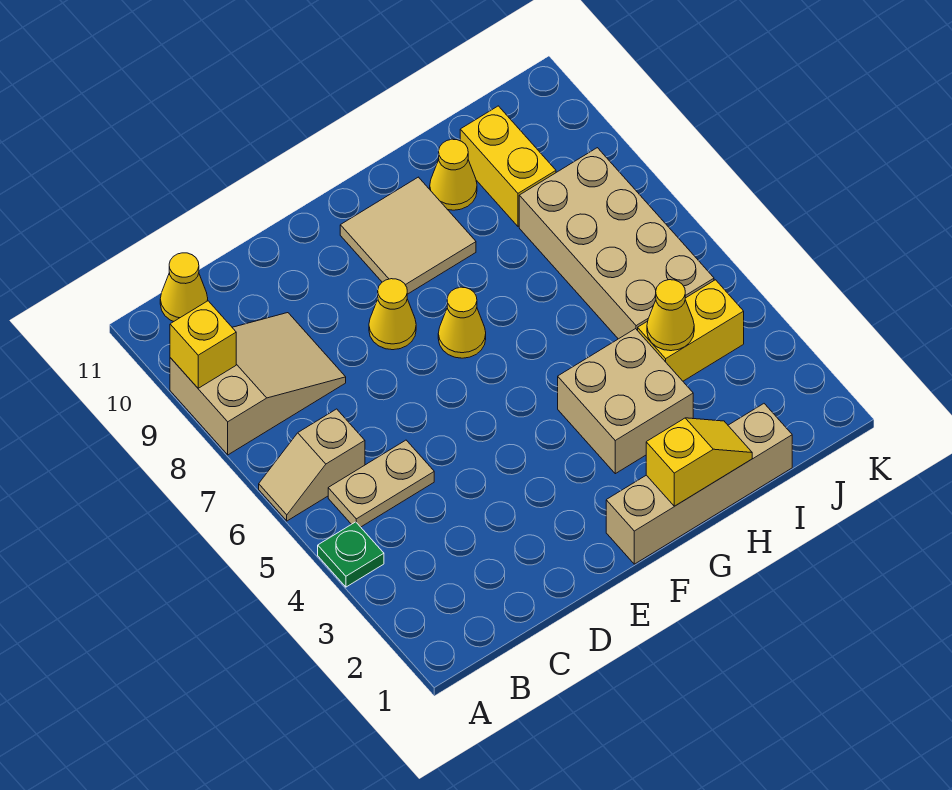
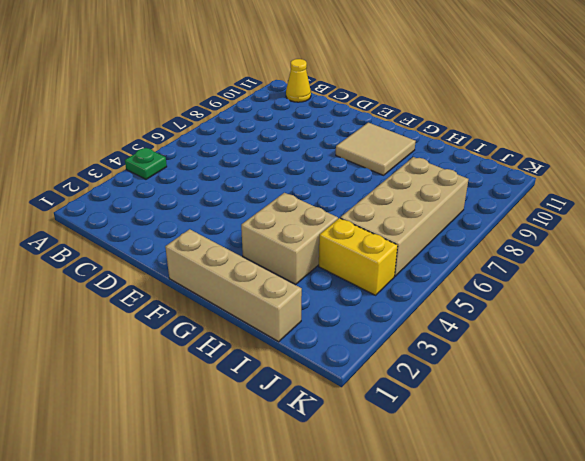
none -> tan 1x2 slope [259,409,365,521]
none -> tan 2x3 slope [170,313,346,455]
none -> tan 1x2 plate [328,440,434,527]

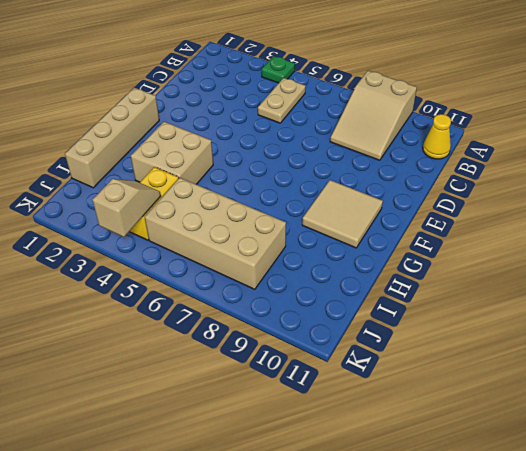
tan 1x2 slope [93,179,161,237] -> tan 1x2 slope moved to [259,409,365,521]
none -> yellow 1x1 cone [369,279,416,350]
none -> yellow 1x1 cone [438,287,486,358]
none -> yellow 1x1 cone [430,139,477,210]

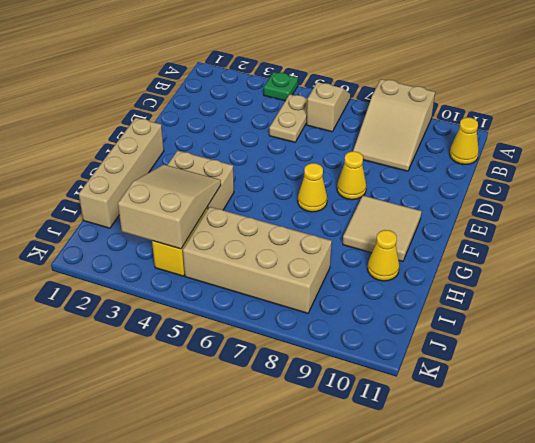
tan 2x3 slope [118,165,221,249] -> yellow 1x1 cone [647,280,694,351]
none -> yellow 1x2 brick [460,106,556,226]
none -> yellow 1x1 brick [170,301,236,388]
none -> yellow 1x2 slope [646,418,752,506]

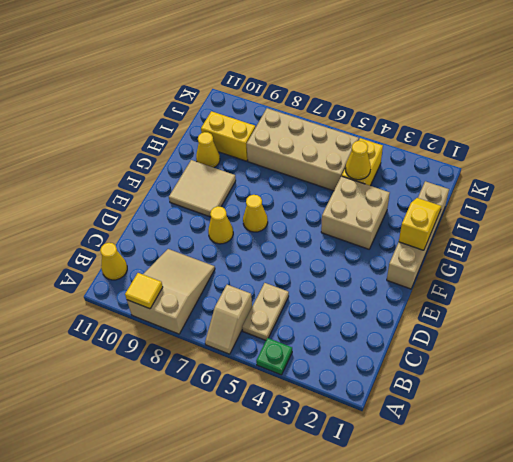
yellow 1x1 tile [125,273,163,309] -> yellow 1x1 brick [170,301,236,388]

